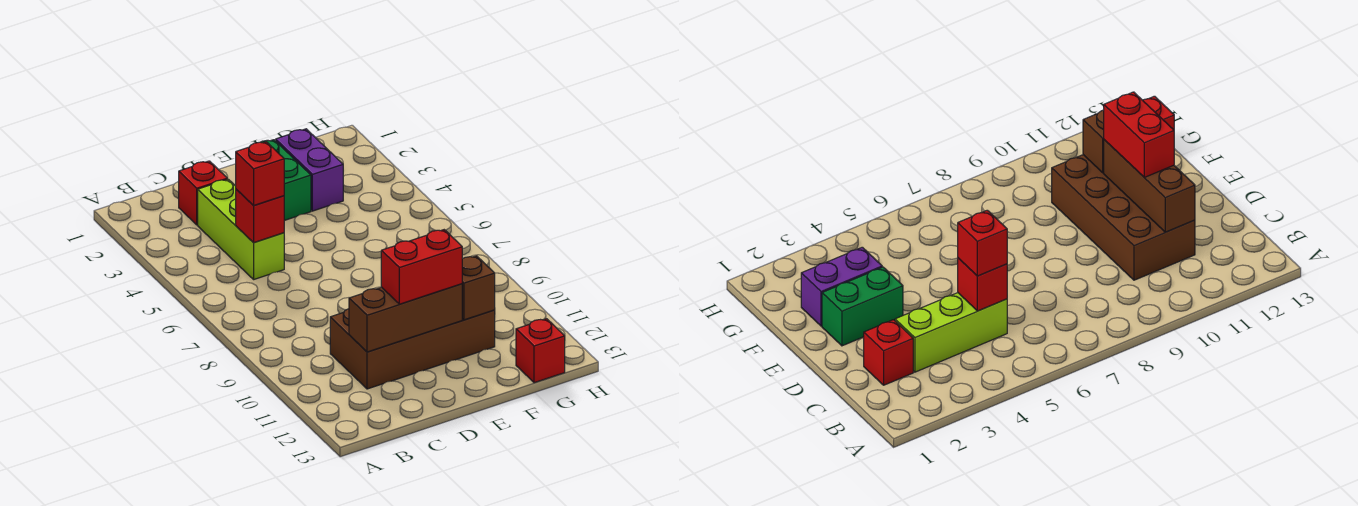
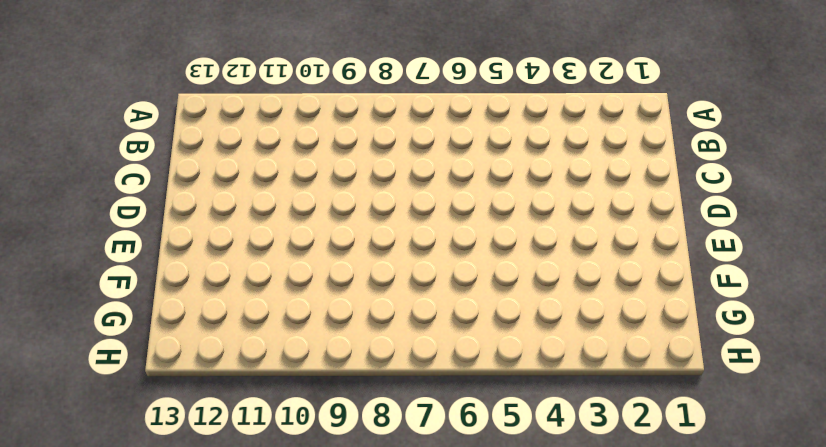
none -> red 1x1 brick [179,161,227,225]
none -> lime 1x3 brick [198,179,284,279]

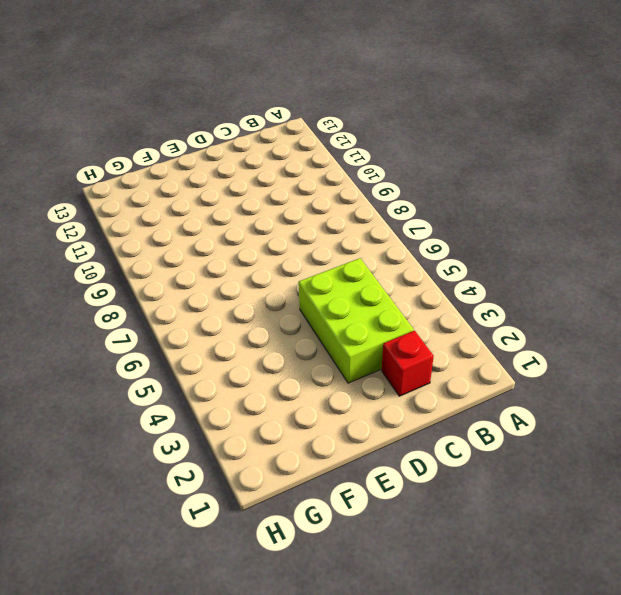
lime 2x3 brick [299,258,414,383] -> lime 1x3 brick [198,179,284,279]
none -> brown 2x4 brick [330,309,495,389]
none -> green 1x2 brick [261,140,311,221]

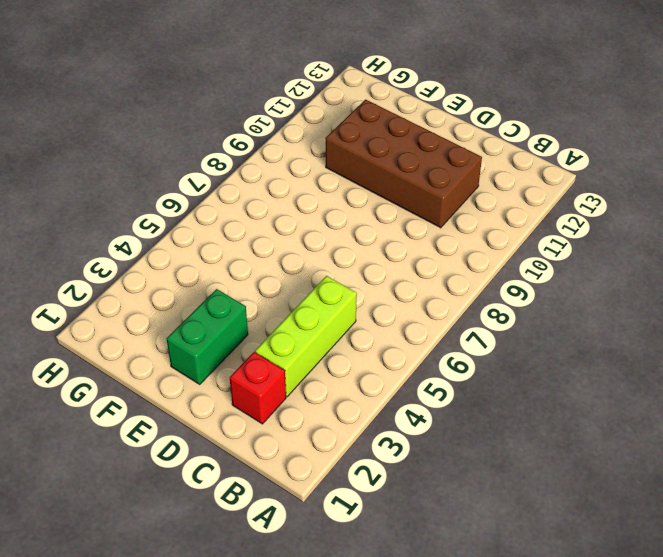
none -> purple 1x2 brick [276,129,343,211]
none -> red 1x1 brick [516,319,565,383]

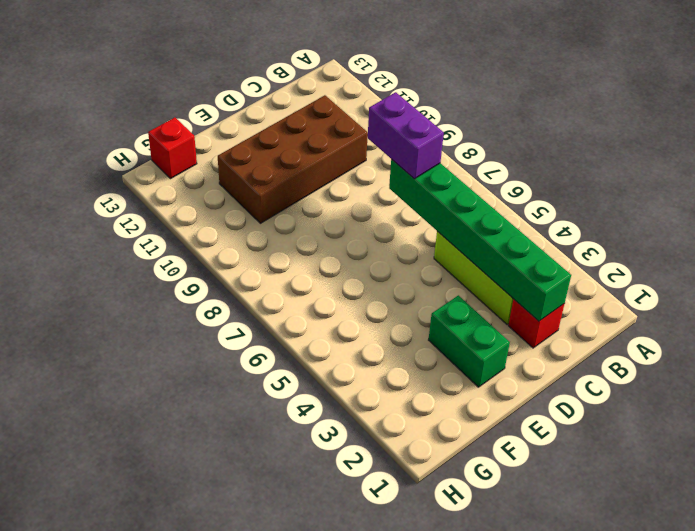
green 1x6 brick [389,159,571,321] -> red 1x1 brick [236,189,284,243]
purple 1x2 brick [368,92,444,179] -> purple 1x2 brick moved to [276,129,343,211]
none -> brown 1x3 brick [349,284,462,352]
none -> brown 1x1 brick [462,256,495,320]

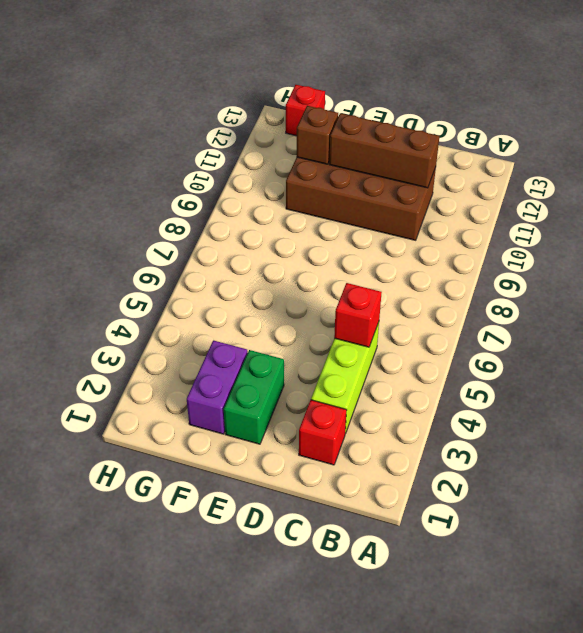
none -> red 1x1 brick [236,142,284,206]
none -> red 1x2 brick [381,230,462,304]

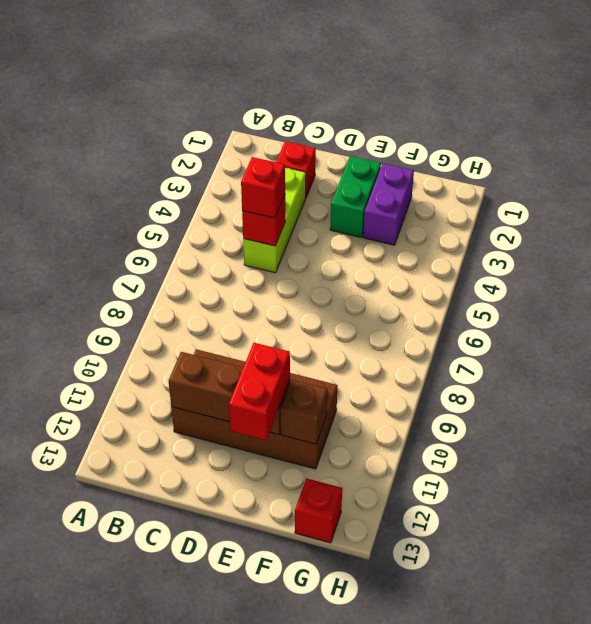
red 1x2 brick [229,343,290,440] -> red 1x2 brick turned to [381,230,462,304]

